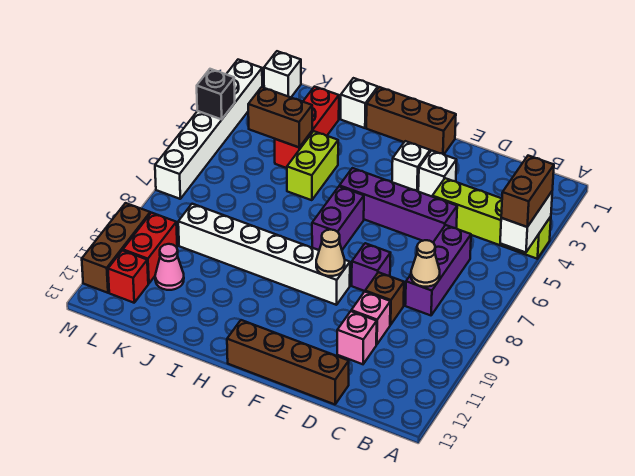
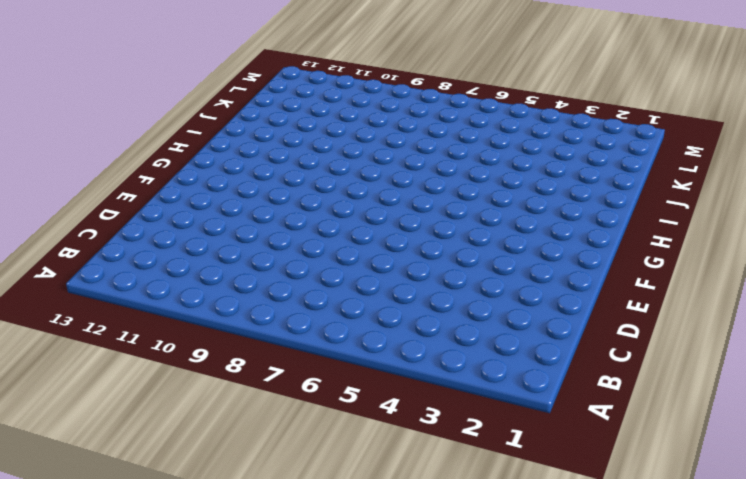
none -> lime 1x4 brick [432,178,551,259]
none -> purple 1x3 brick [405,225,471,315]
none -> purple 1x4 brick [339,168,457,242]

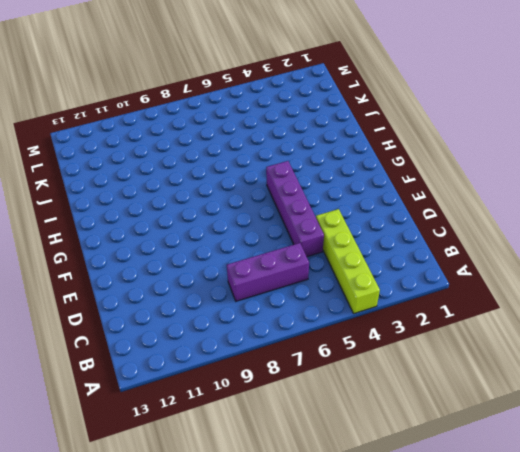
none -> brown 1x1 brick [365,272,404,325]
none -> pink 1x1 brick [351,292,390,345]
none -> pink 1x1 brick [337,311,377,364]

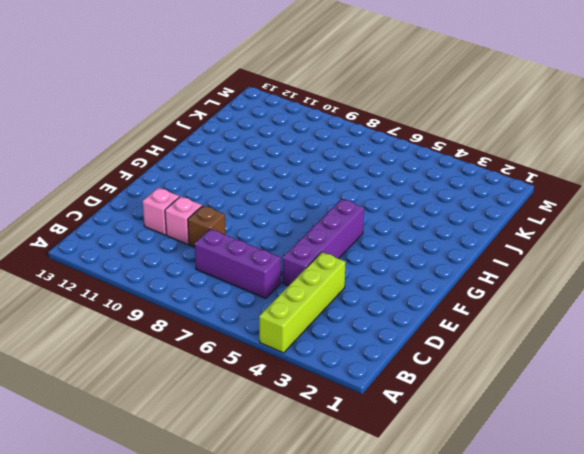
none -> brown 1x4 brick [227,320,349,404]
none -> white 1x1 brick [418,151,457,196]
none -> purple 1x1 brick [352,243,390,291]

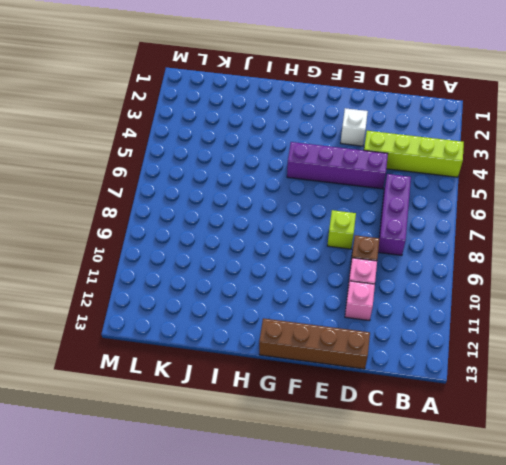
lime 1x1 brick [327,210,356,249] -> purple 1x1 brick [352,243,390,291]
none -> brown 1x3 brick [366,87,456,155]
none -> white 1x1 brick [392,141,430,191]
none -> white 1x6 brick [178,204,350,305]

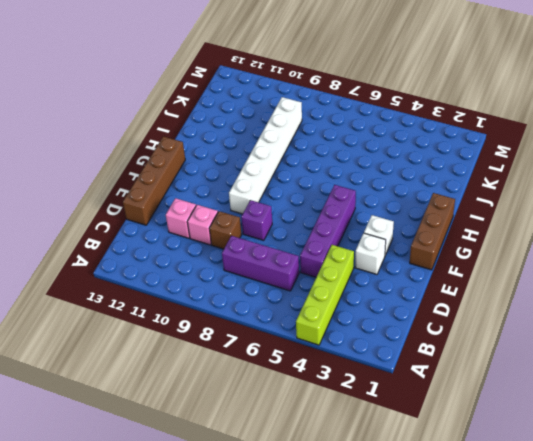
none -> purple 1x2 brick [312,187,364,250]
none -> white 1x1 brick [341,78,378,128]
none -> lime 1x2 brick [287,131,338,200]

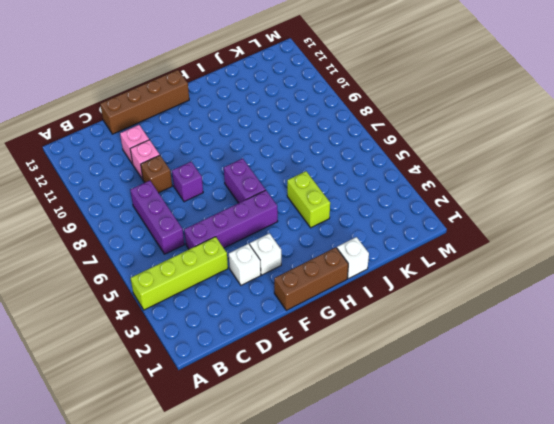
none -> white 1x6 brick [178,204,350,305]
none -> red 1x3 brick [275,87,339,168]
none -> pink 1x1 cone [155,244,184,290]

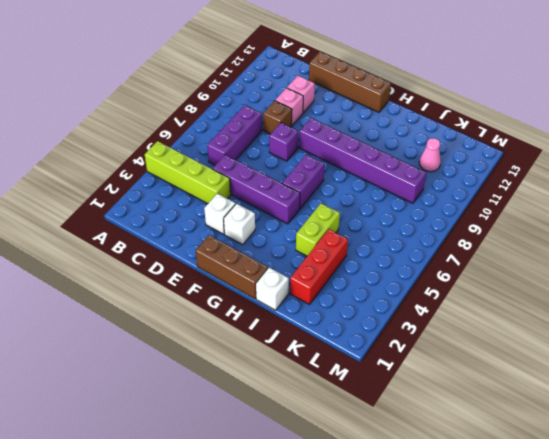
purple 1x6 brick [299,118,426,203] -> white 1x6 brick [178,204,350,305]
none -> white 1x1 brick [264,51,301,97]
none -> red 1x2 brick [123,213,177,284]
none -> red 1x1 brick [108,250,148,303]

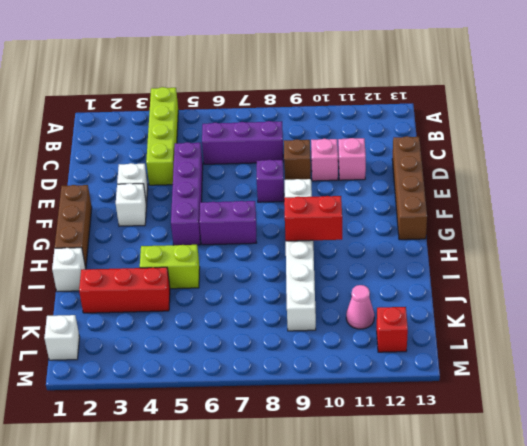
red 1x2 brick [284,196,342,241] -> red 1x2 brick moved to [123,213,177,284]
none -> white 1x6 brick [155,60,262,199]
none -> brown 1x3 brick [82,203,150,293]
none -> white 1x2 brick [500,192,552,252]

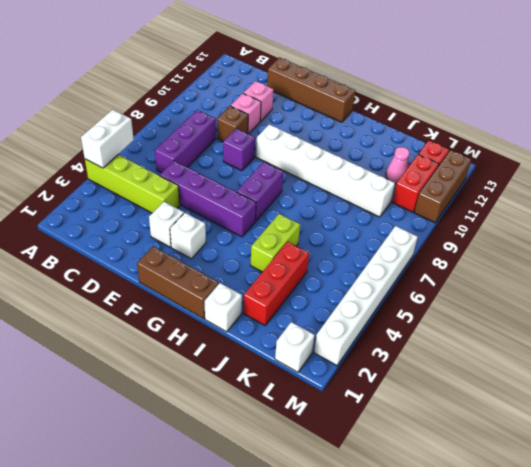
none -> tan 1x1 cone [411,240,440,287]
none -> tan 1x1 cone [316,230,345,276]
none -> brown 1x2 brick [248,87,312,147]

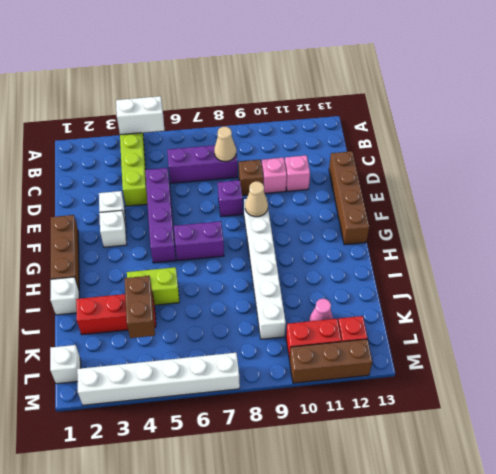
none -> black 1x1 brick [197,69,235,119]
none -> brown 1x2 brick [501,156,554,227]

